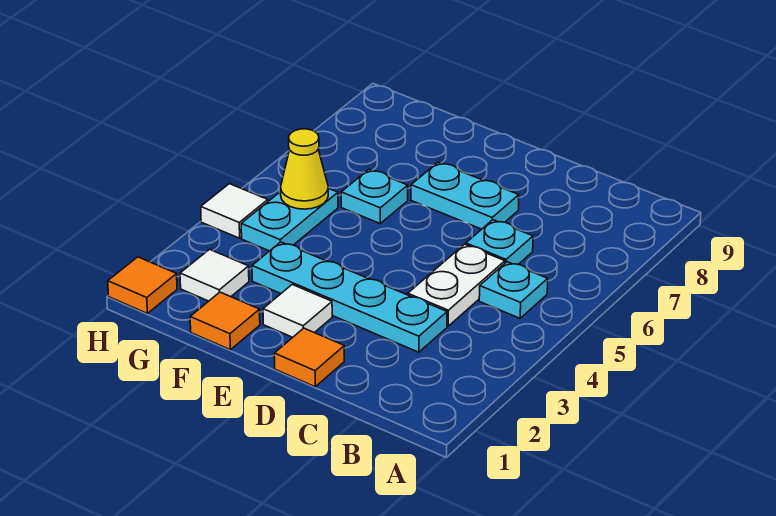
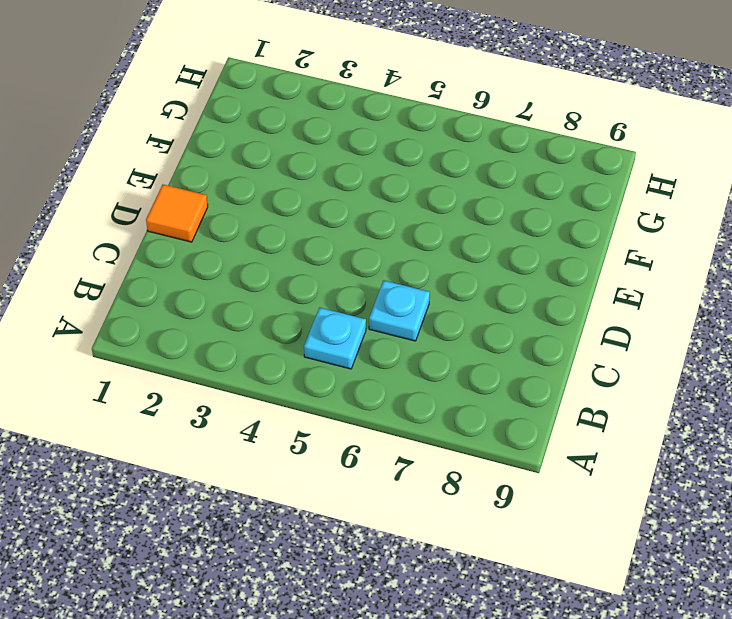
none -> cyan 1x4 plate [252,242,447,352]
none -> white 1x2 plate [408,244,505,326]
none -> cyan 1x2 plate [411,162,519,229]

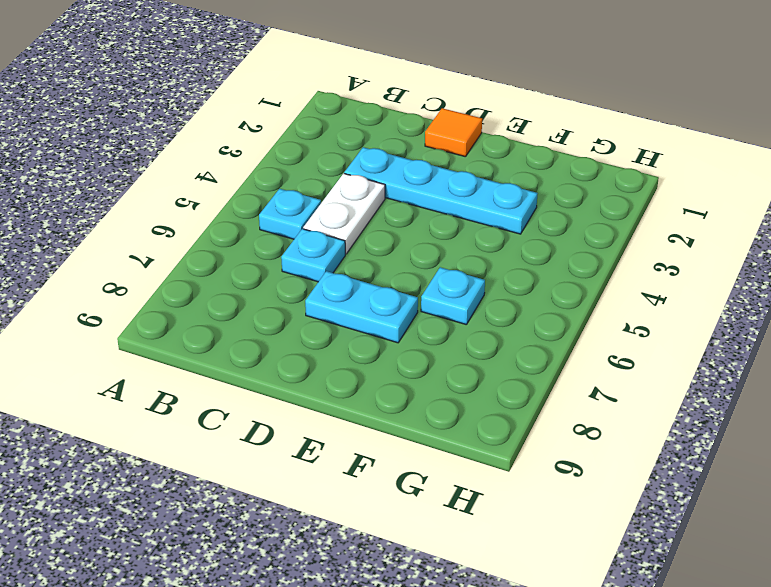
none -> white 1x1 tile [263,285,332,337]
none -> orange 1x1 tile [190,292,260,350]
none -> white 1x1 tile [180,249,249,301]

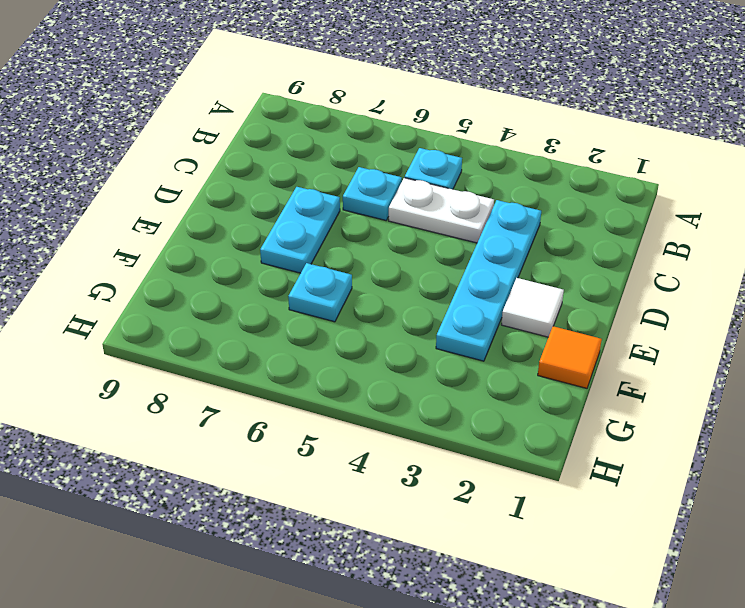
none -> orange 1x1 tile [274,328,344,387]
none -> white 1x1 tile [180,249,249,301]
none -> cyan 1x2 plate [241,188,338,251]

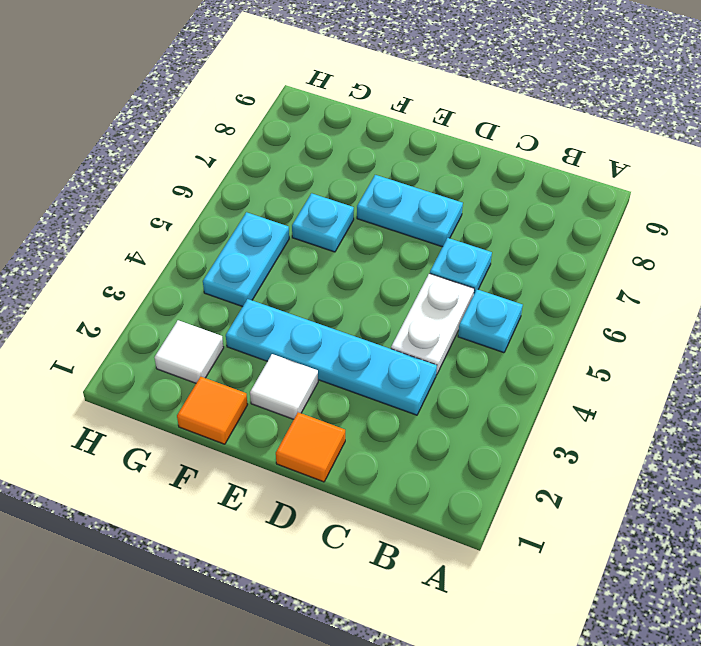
none -> orange 1x1 tile [108,257,177,313]
none -> white 1x1 tile [201,184,268,238]
none -> yellow 1x1 cone [281,129,328,209]

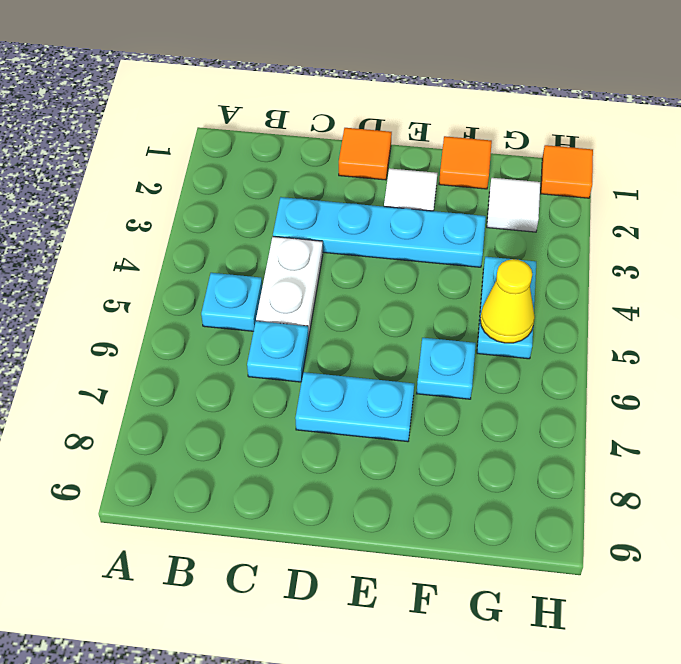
none -> white 1x1 tile [201,184,268,238]

